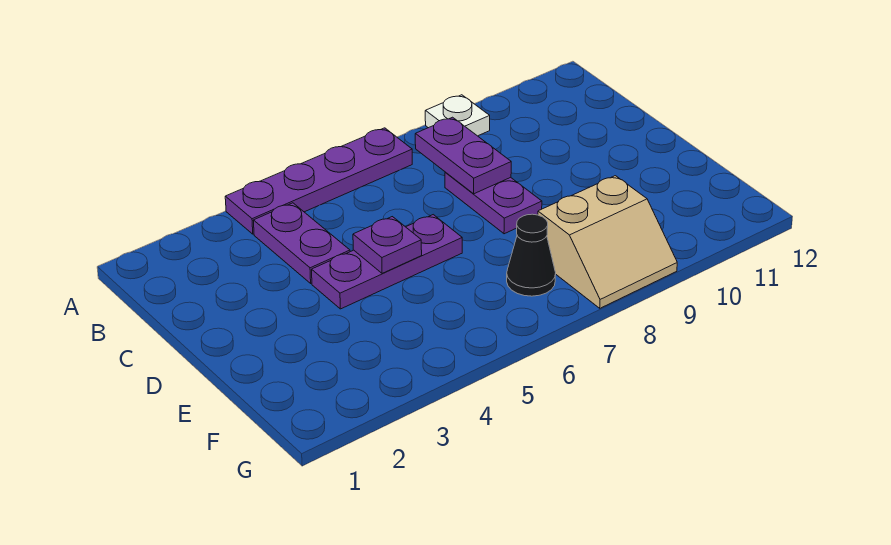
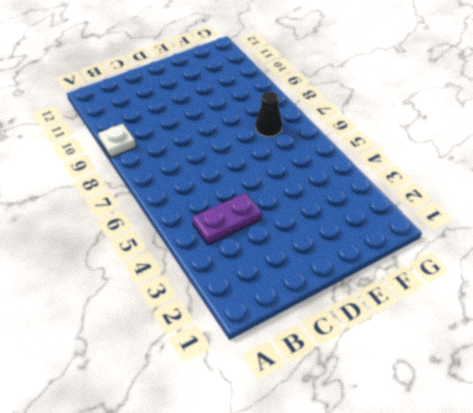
none -> purple 1x4 plate [225,128,412,234]
none -> purple 1x2 plate [445,172,542,234]

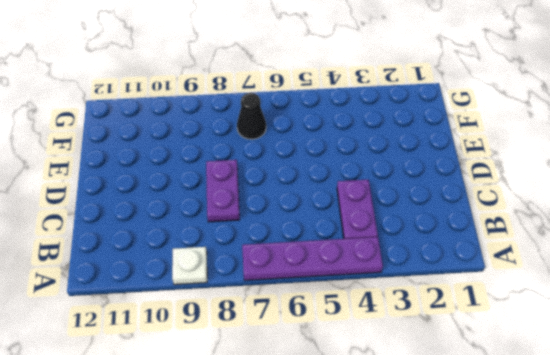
none -> purple 1x3 plate [312,215,462,309]
none -> tan 2x2 slope [538,176,677,308]

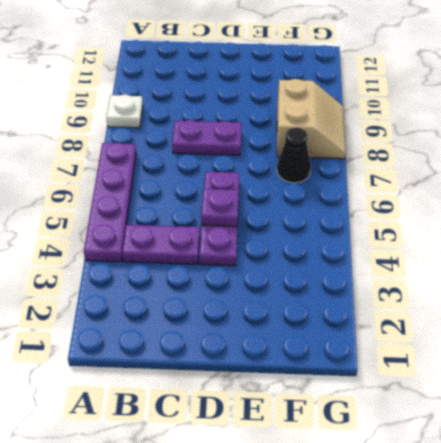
none -> purple 1x2 plate [415,117,511,194]

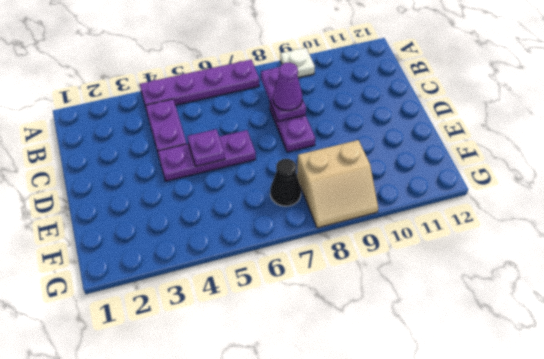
purple 1x1 cone [273,63,302,111] -> none

